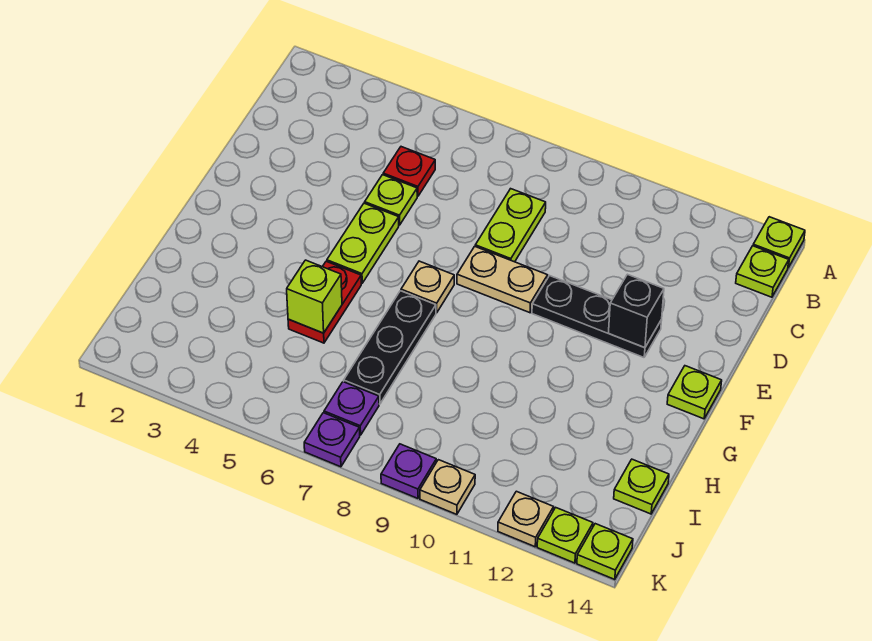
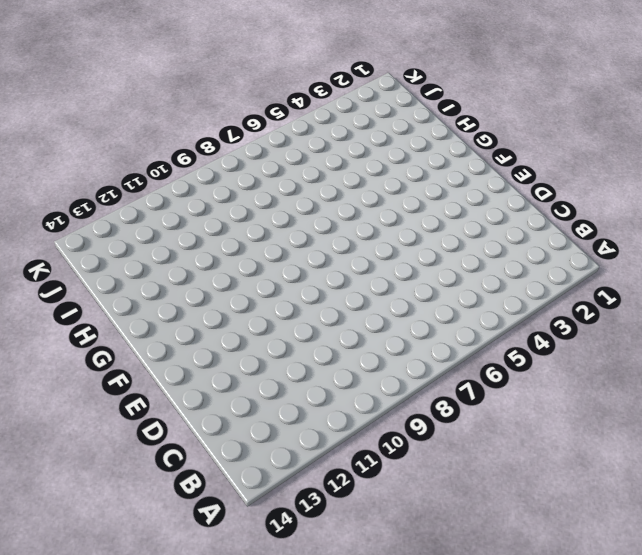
none -> lime 1x1 plate [753,217,805,268]
none -> lime 1x1 plate [736,246,789,297]
none -> red 1x1 plate [383,147,435,196]

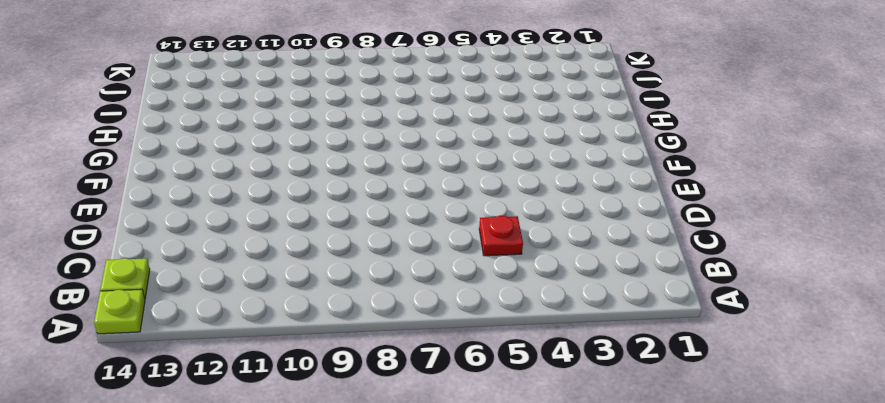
none -> lime 1x2 plate [475,189,546,262]
none -> lime 1x1 plate [365,175,417,225]
none -> lime 1x2 plate [327,203,399,283]

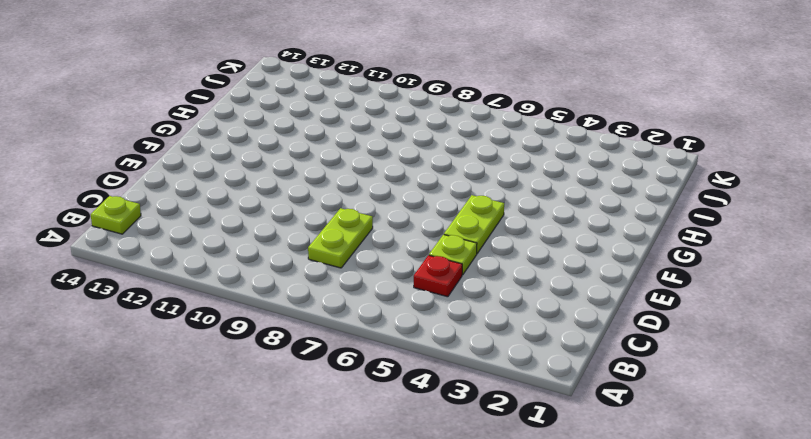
none -> lime 1x1 plate [753,217,805,268]
none -> tan 1x2 plate [457,246,548,313]
none -> black 1x3 plate [532,276,662,357]

